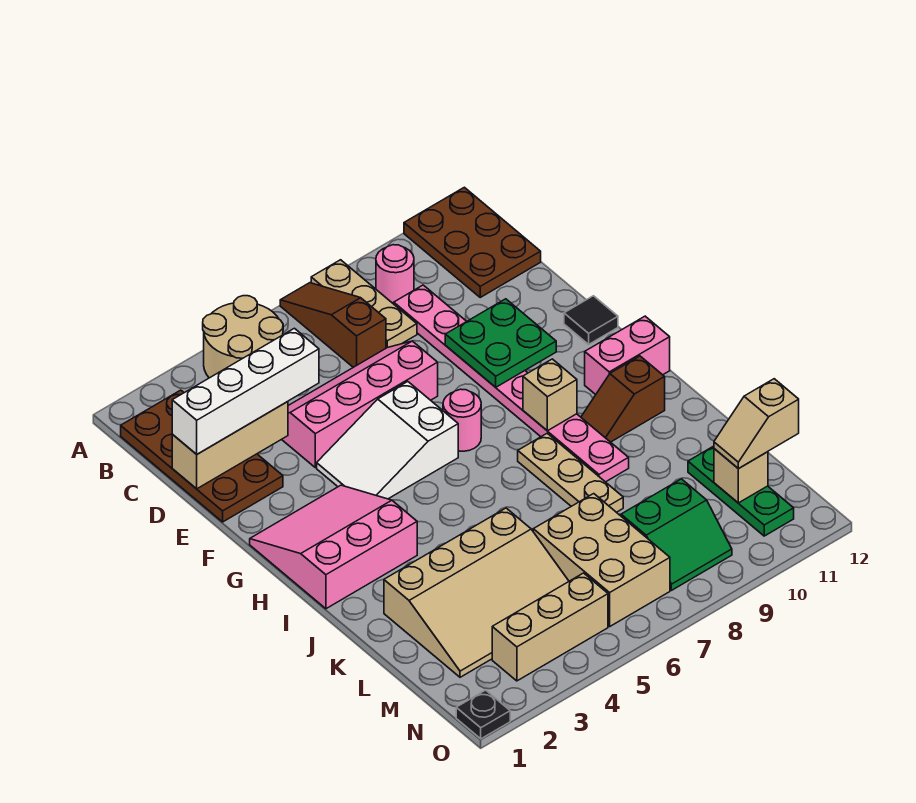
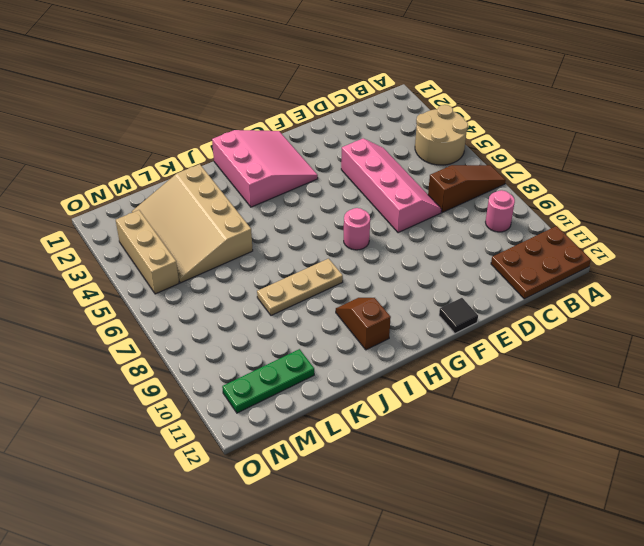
none -> tan 1x3 plate [311,260,417,348]
none -> brown 2x4 plate [121,390,283,522]
none -> pink 1x8 plate [394,285,629,482]

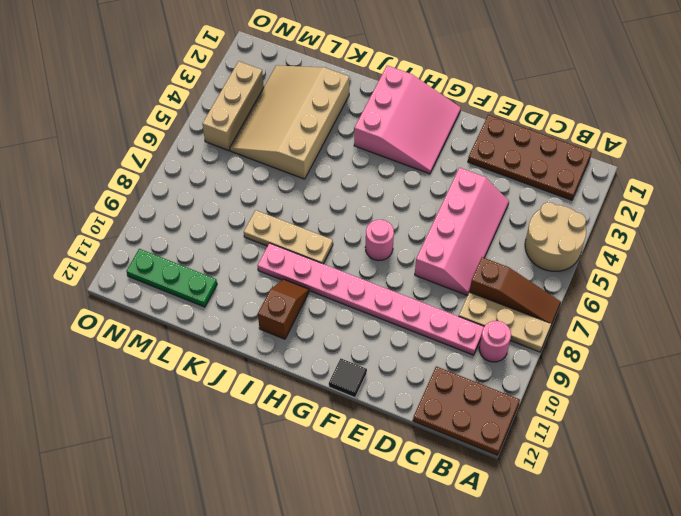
none -> white 2x3 slope [317,382,458,499]
none -> pink 1x2 brick [585,316,670,395]
none -> tan 2x3 brick [533,494,670,626]

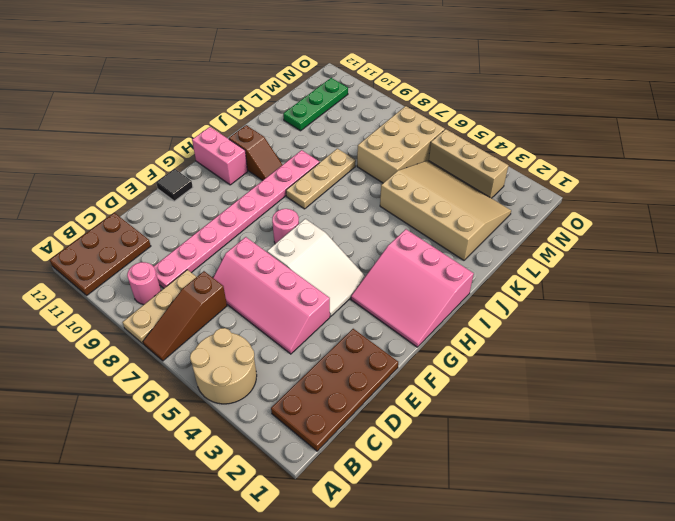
none -> green 2x2 slope [621,479,732,590]
none -> black 1x1 plate [456,690,510,739]
none -> tan 1x3 brick [172,402,288,489]

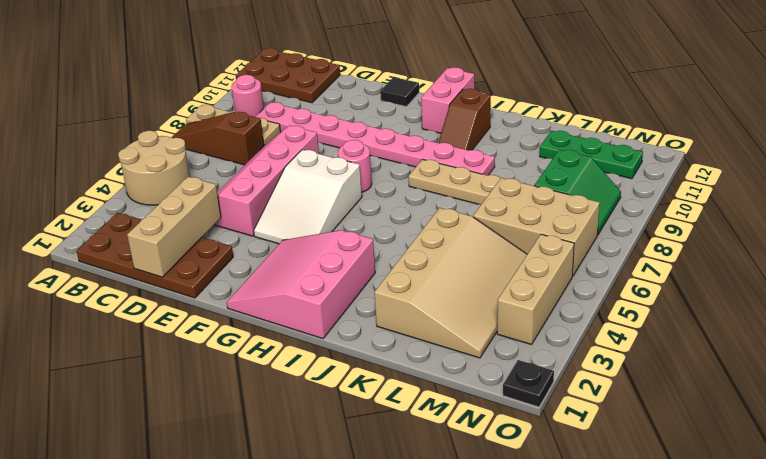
none -> green 2x2 plate [445,299,556,387]
none -> tan 1x1 brick [523,359,577,431]
none -> tan 1x1 brick [714,449,768,503]

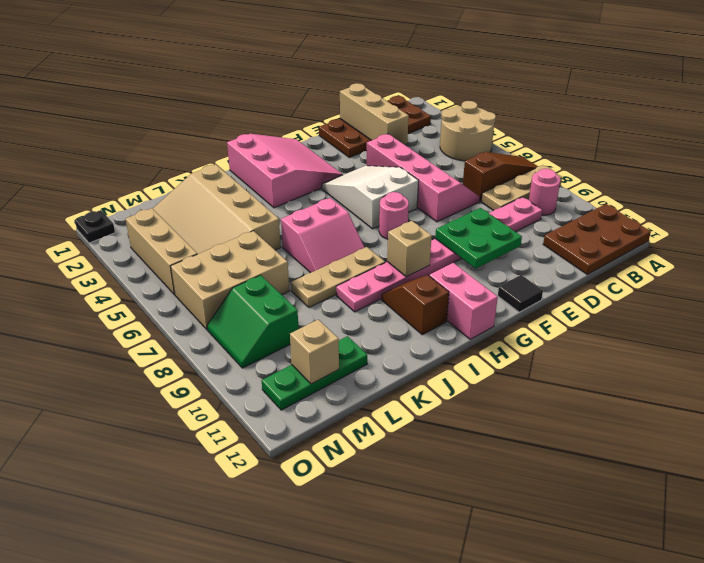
pink 2x2 slope [281,198,365,273] -> none
none -> white 1x4 brick [172,328,319,454]
none -> tan 1x2 slope [714,379,799,469]

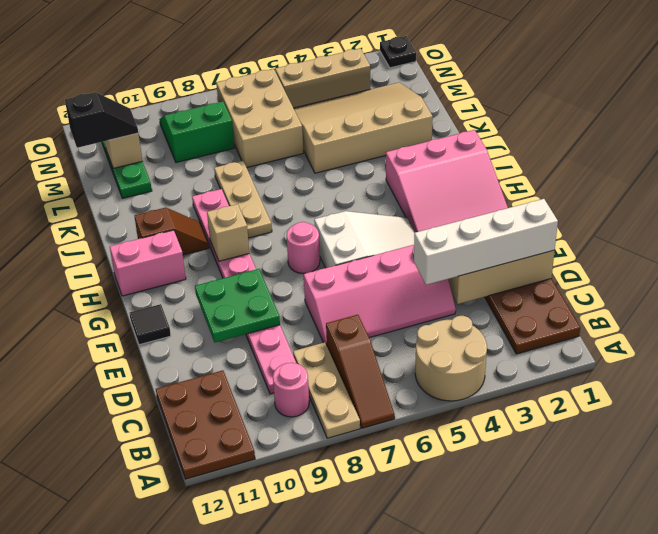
black 1x2 slope [65,92,138,148] -> tan 1x2 slope [714,379,799,469]

